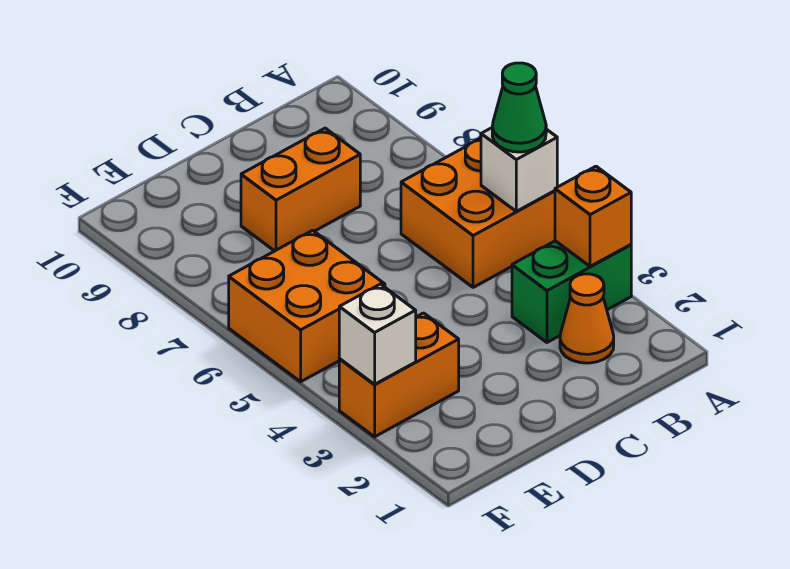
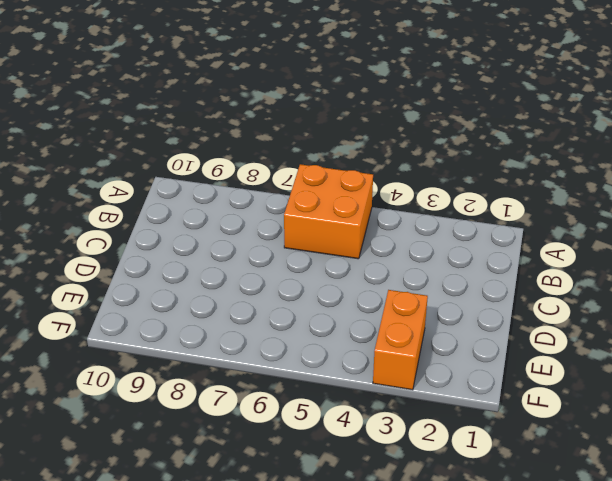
none -> green 1x2 brick [512,241,631,342]
none -> orange 1x1 cone [560,274,614,363]

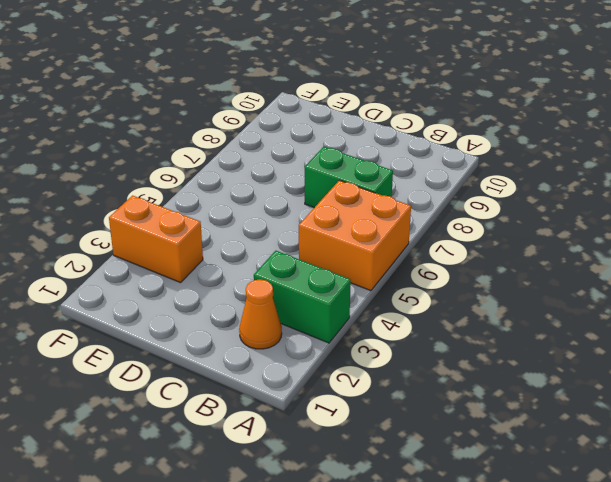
green 1x2 brick [305,147,393,208] -> none
none -> orange 1x2 brick [241,128,360,251]
none -> orange 2x2 brick [229,230,385,382]

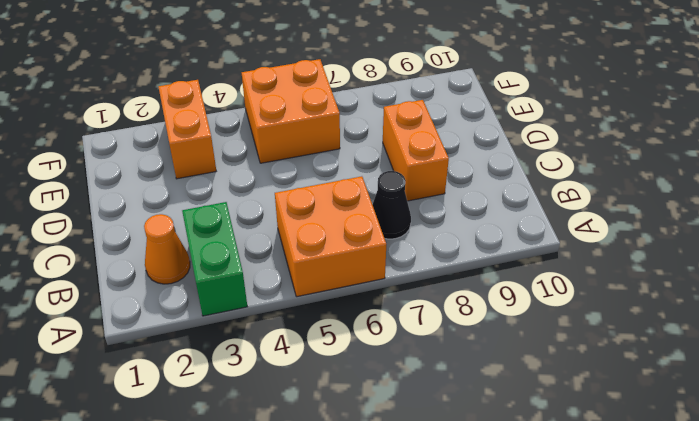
black 1x1 cone [372,171,411,239] -> none
none -> orange 1x1 brick [555,166,631,267]
none -> white 1x1 brick [481,128,557,211]

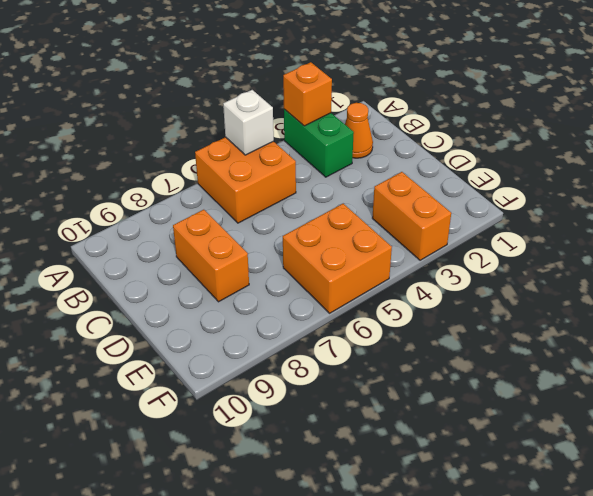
none -> white 1x1 brick [339,284,416,384]
none -> green 1x1 cone [492,63,546,152]

